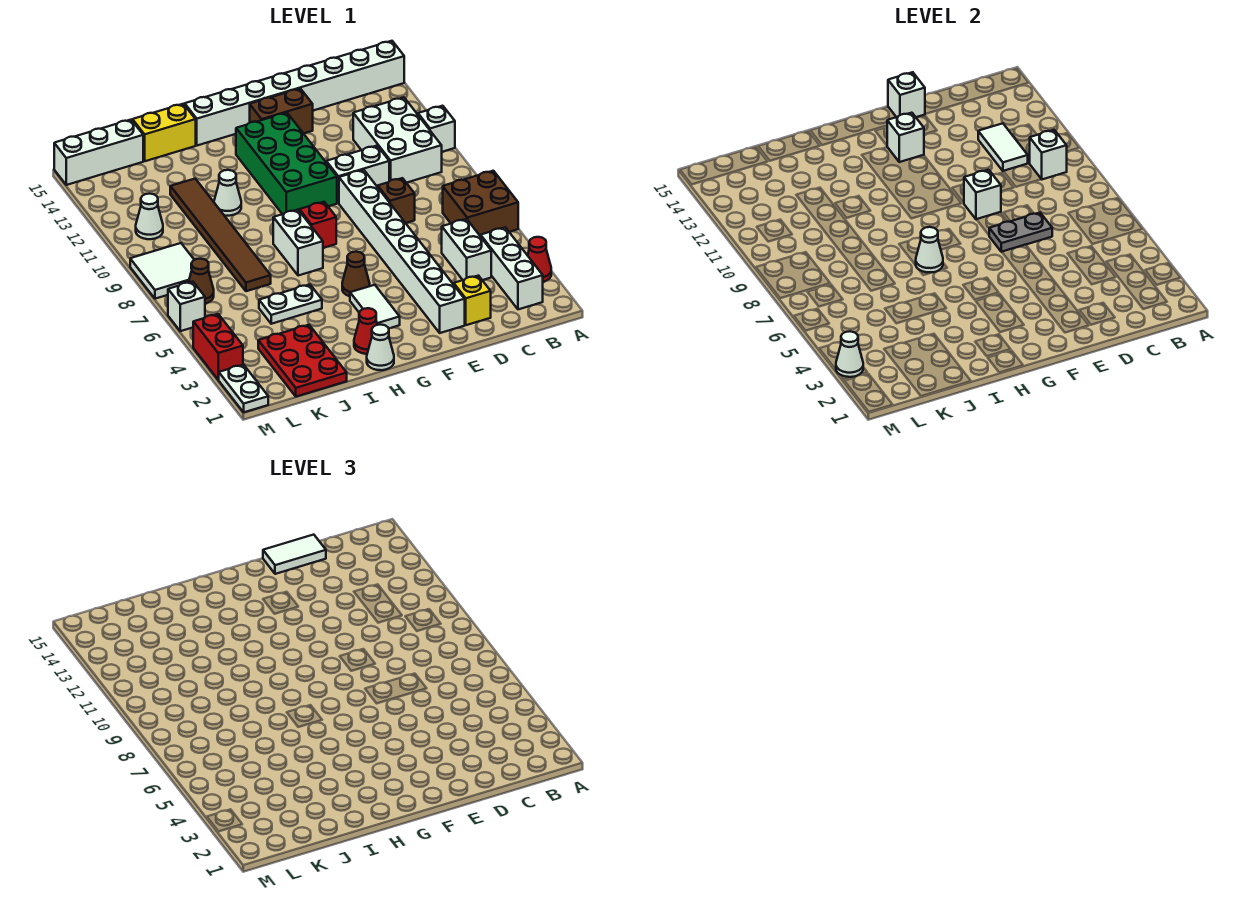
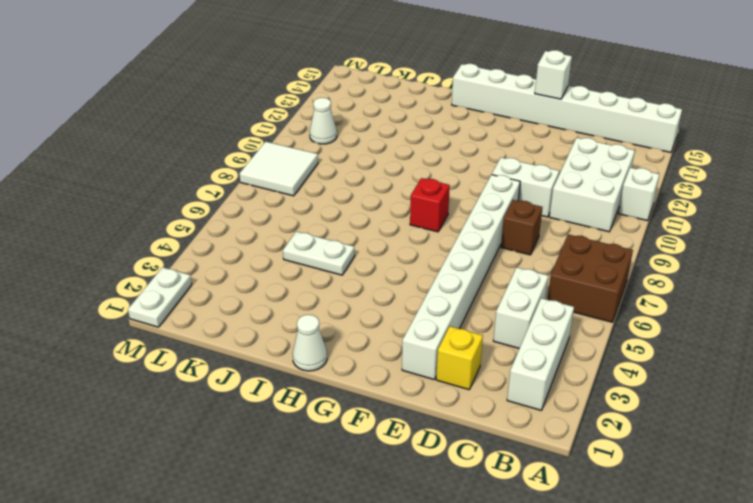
none -> red 1x1 cone [528,237,551,282]
none -> brown 1x2 brick [250,88,313,133]
none -> green 2x4 brick [236,113,337,214]
none -> white 1x2 tile [350,285,400,328]

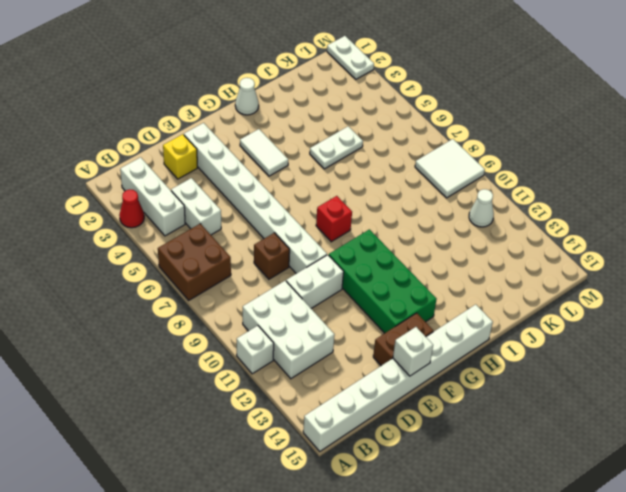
none -> brown 1x1 cone [342,252,370,296]
none -> red 1x1 cone [354,308,377,354]
none -> white 1x2 brick [273,210,323,276]
none -> white 1x1 cone [214,170,241,216]

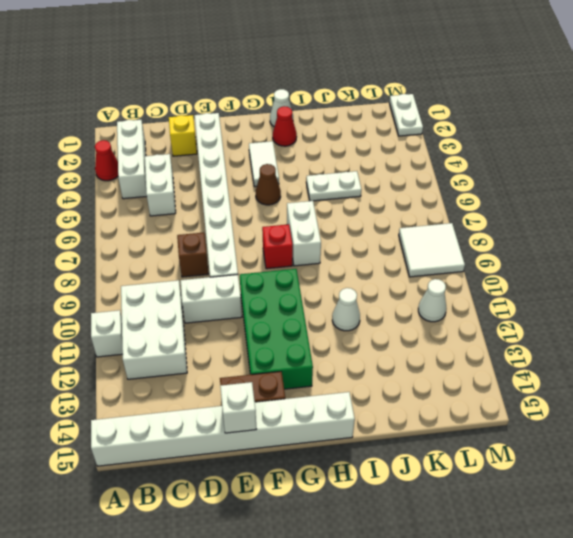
none -> brown 2x2 brick [443,171,518,236]
none -> yellow 1x2 brick [133,104,196,161]
none -> red 2x3 plate [258,325,347,397]
none -> brown 1x6 tile [170,179,271,291]

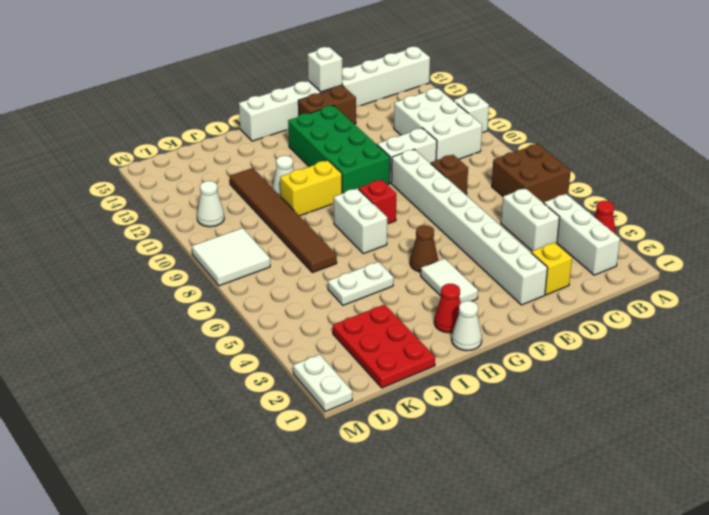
yellow 1x2 brick [280,160,342,216] -> yellow 1x2 brick moved to [133,104,196,161]
none -> white 1x3 brick [54,120,143,185]
none -> brown 1x1 cone [188,259,214,304]
none -> red 1x2 brick [193,314,243,380]
none -> white 1x1 brick [168,282,205,331]

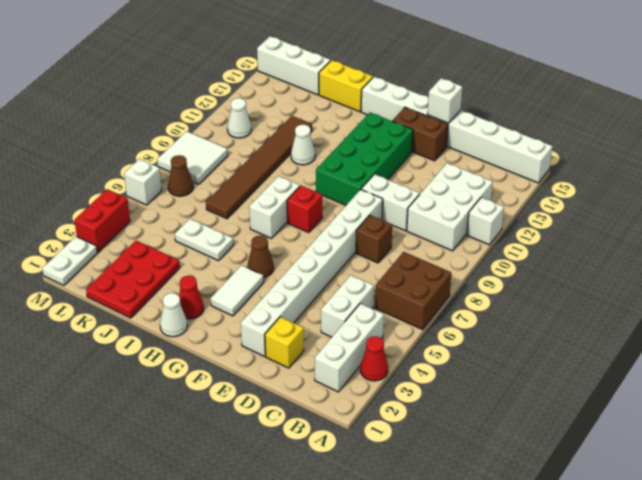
none -> white 1x1 brick [1030,130,1067,179]
none -> white 1x2 tile [978,123,1028,171]
none -> grey 1x2 plate [989,213,1052,252]
none -> white 1x1 brick [964,170,1001,219]

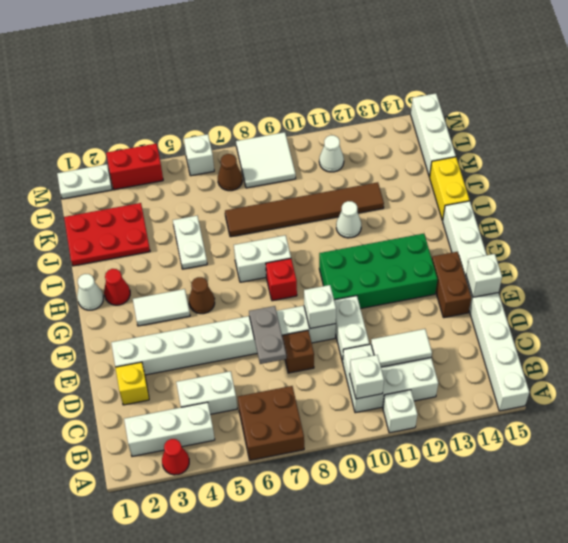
none -> white 1x1 brick [887,113,924,162]
none -> white 1x1 cone [916,227,943,273]
none -> white 1x1 cone [836,331,863,377]
none -> white 1x2 tile [263,535,326,574]

